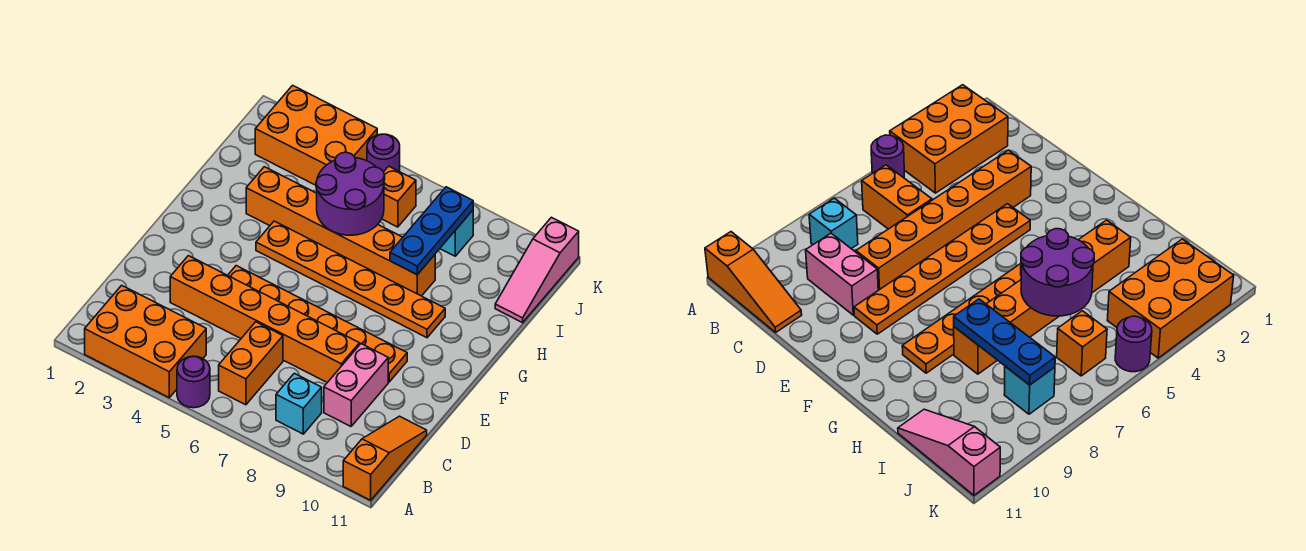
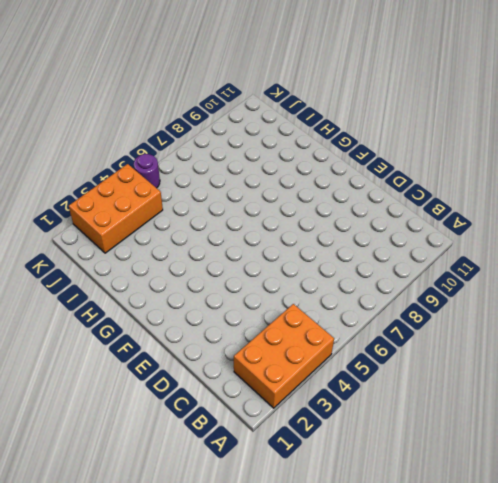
none -> purple 1x1 round brick [177,356,210,408]
none -> orange 1x3 slope [343,416,427,500]
none -> orange 1x2 brick [219,322,283,405]

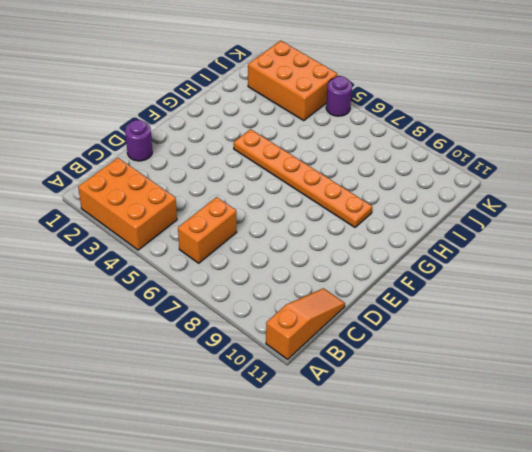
purple 1x1 round brick [125,120,152,161] -> purple 1x1 round brick moved to [177,356,210,408]
none -> cyan 1x1 brick [276,373,322,434]
none -> pink 1x2 brick [324,344,388,426]
none -> orange 1x6 brick [170,256,360,383]

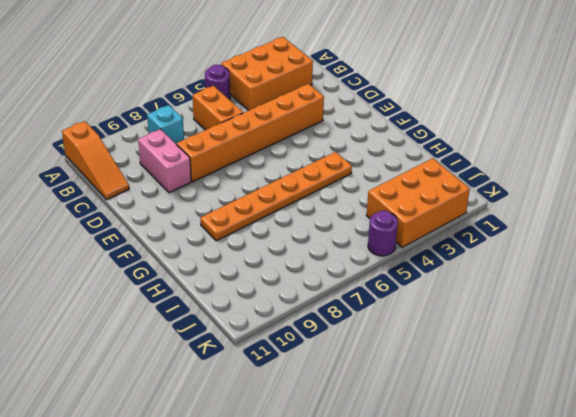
none -> orange 1x6 plate [228,266,407,382]
none -> orange 1x6 brick [246,167,435,296]
none -> pink 1x3 slope [495,217,579,323]

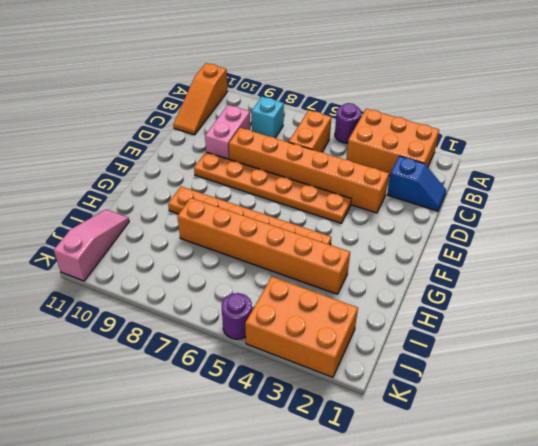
blue 1x2 slope [387,156,446,211] -> none
none -> orange 1x1 brick [382,166,416,227]
none -> cyan 1x1 brick [440,210,473,256]
none -> purple 2x2 round brick [316,152,385,235]

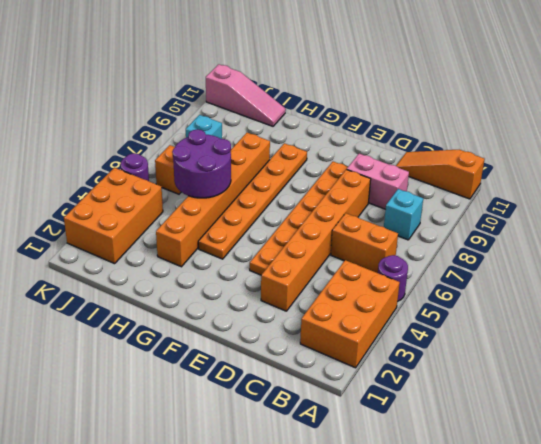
none -> blue 1x3 plate [390,187,473,275]

